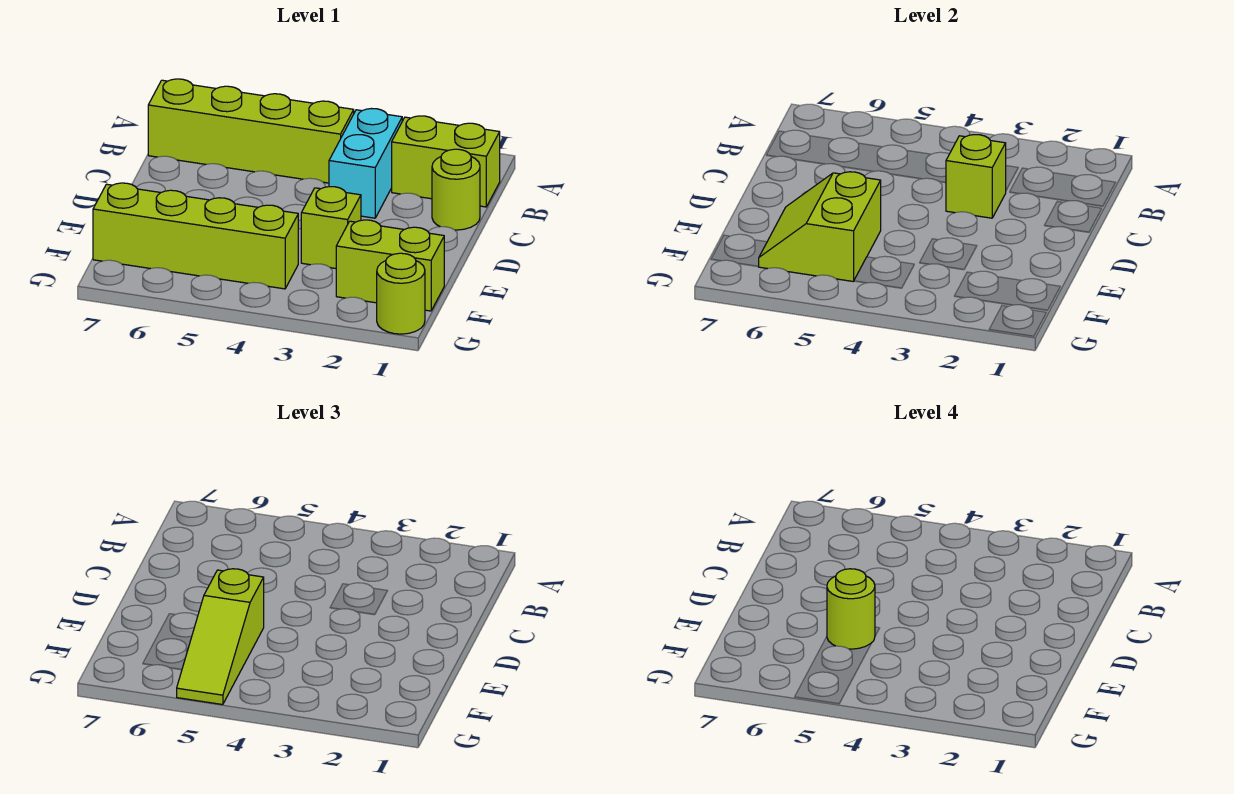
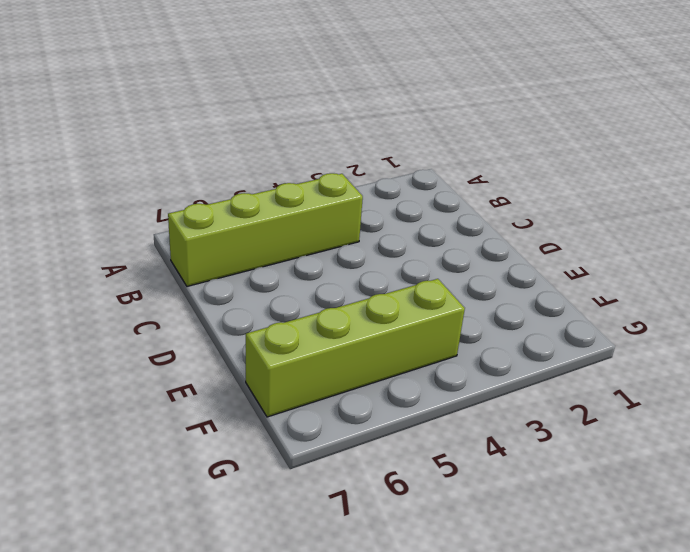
none -> lime 1x2 brick [392,116,500,207]
none -> cyan 1x2 brick [329,109,402,218]
none -> lime 1x1 round brick [432,149,480,230]

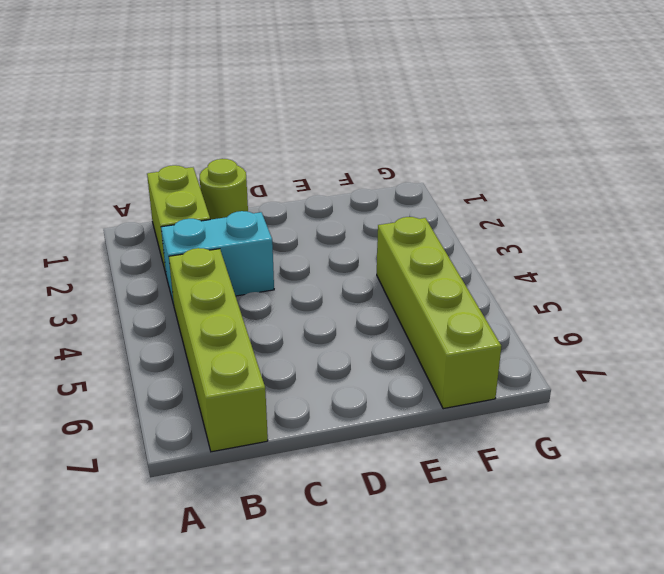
none -> lime 1x1 brick [301,187,361,268]
none -> lime 1x2 brick [336,220,444,311]
none -> lime 1x1 round brick [377,253,425,334]

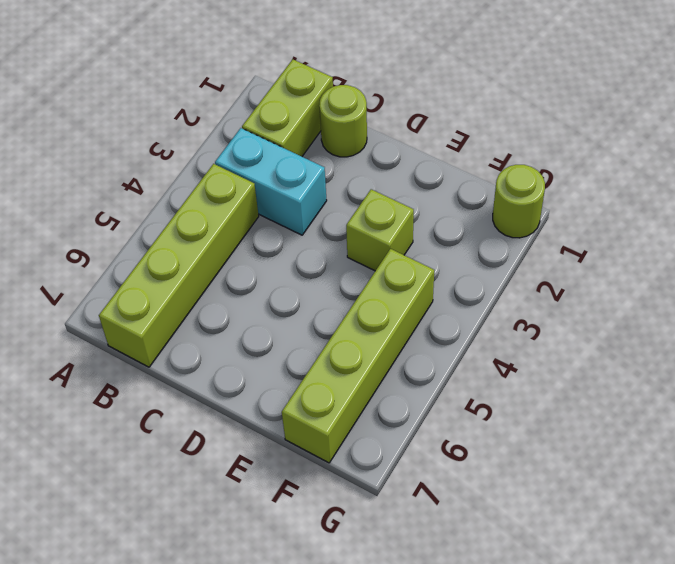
none -> lime 1x2 brick [336,220,444,311]
none -> lime 1x1 brick [946,135,1006,218]
none -> lime 2x2 slope [758,172,881,282]

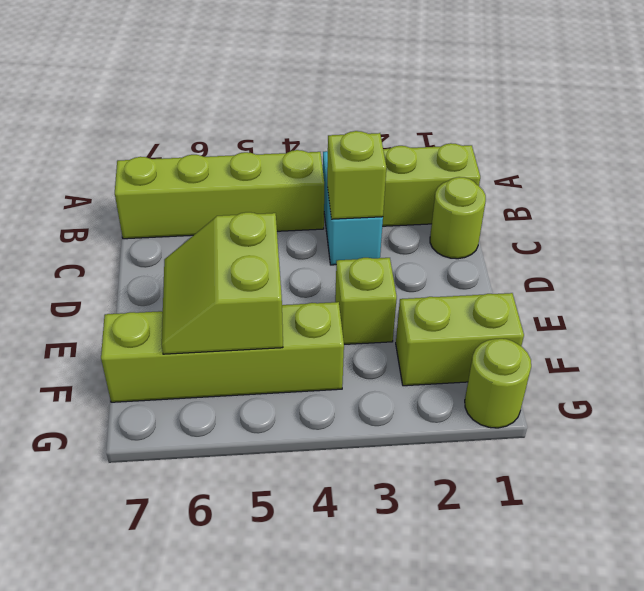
none -> lime 1x3 slope [177,569,264,705]
none -> lime 1x1 round brick [827,569,875,649]

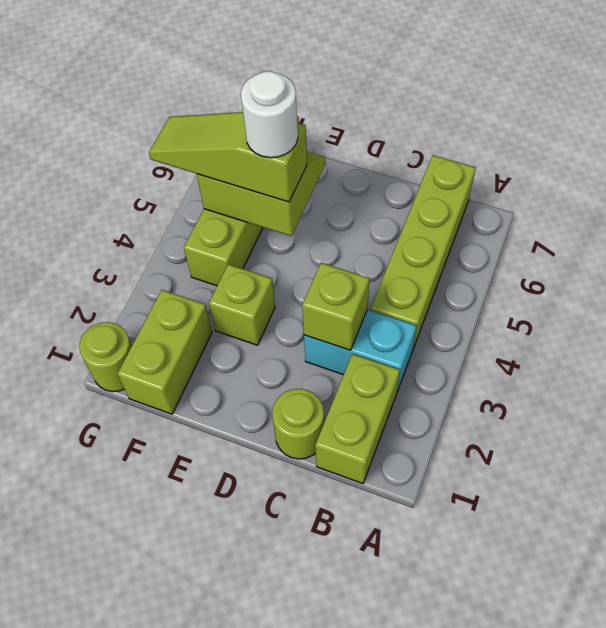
white 1x1 round brick [241,71,298,158] -> lime 1x1 round brick [827,569,875,649]

